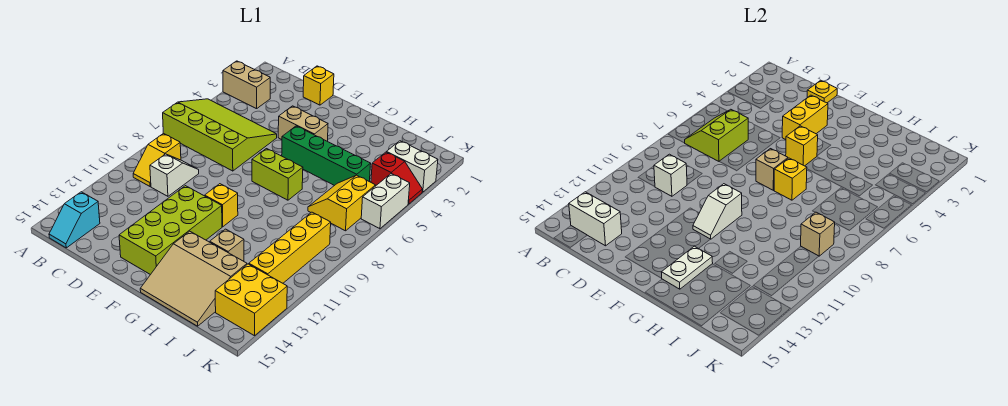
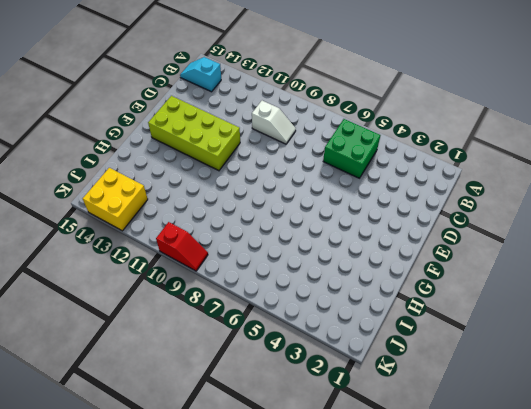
green 2x2 brick [323,119,380,178] -> lime 3x4 slope [163,99,277,171]
red 1x2 slope [156,222,208,271] -> red 1x2 slope turned to [371,152,422,204]
none -> tan 1x2 brick [223,61,270,109]
none -> yellow 1x2 slope [133,133,181,186]
none -> yellow 1x1 brick [303,66,334,105]
none -> tan 1x2 brick [278,106,328,141]

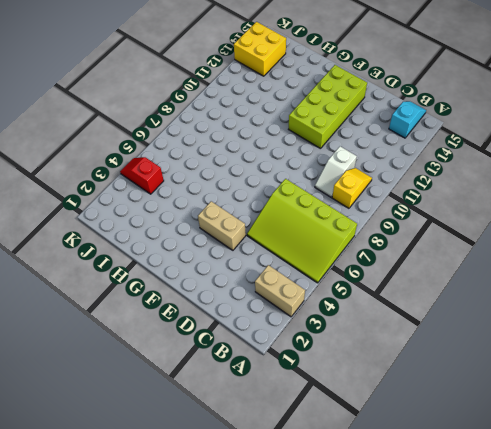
none -> yellow 1x1 brick [303,66,334,105]
none -> green 1x4 brick [282,126,371,186]
none -> lime 1x2 brick [252,149,303,200]
none -> yellow 1x1 brick [205,184,238,227]

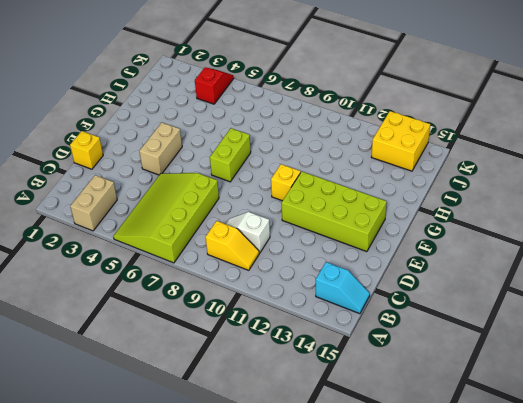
none -> green 1x4 brick [282,126,371,186]
none -> tan 3x3 slope [140,231,247,326]
none -> tan 1x1 brick [210,229,244,261]
none -> yellow 2x2 slope [308,175,376,231]

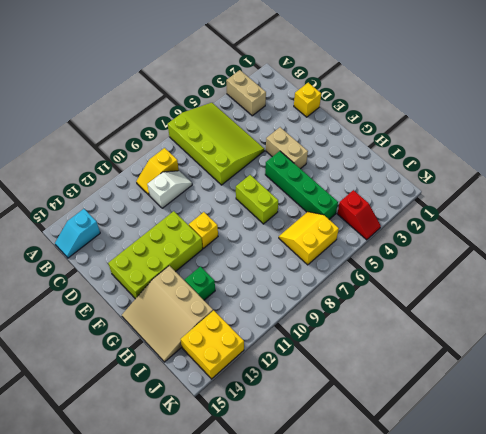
green 1x1 brick [185,266,215,300] -> tan 1x1 brick [210,229,244,261]
none -> white 1x2 brick [387,141,438,192]
none -> yellow 1x4 brick [249,212,331,283]
none -> white 1x2 brick [361,173,410,229]
none -> lime 2x2 slope [685,109,748,161]

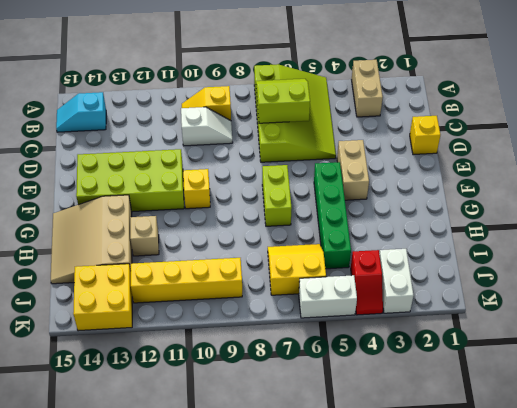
none -> white 1x2 brick [569,192,622,246]
none -> white 1x1 brick [654,154,687,196]
none -> yellow 1x1 plate [807,80,837,103]
none -> yellow 1x2 brick [782,95,828,140]

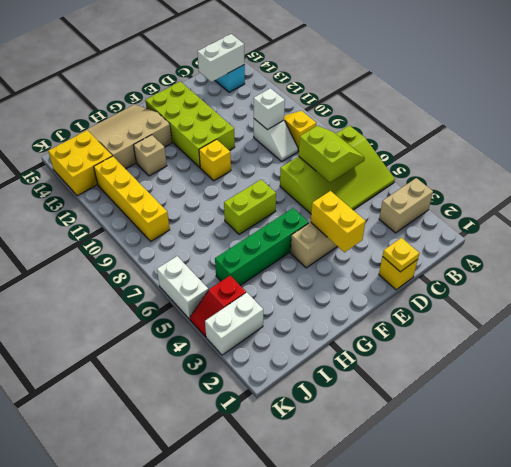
none -> yellow 2x2 slope [308,175,376,231]
none -> yellow 1x1 brick [786,126,818,166]
none -> tan 1x1 brick [756,149,788,190]
none -> white 1x2 slope [693,184,742,239]

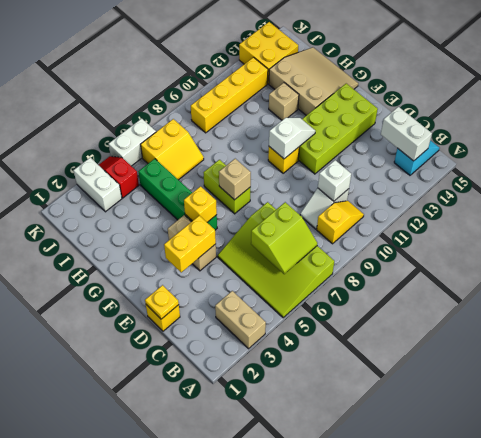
none -> yellow 1x1 brick [774,158,807,200]
none -> white 1x2 plate [661,246,713,289]
none -> tan 1x1 brick [801,212,835,256]

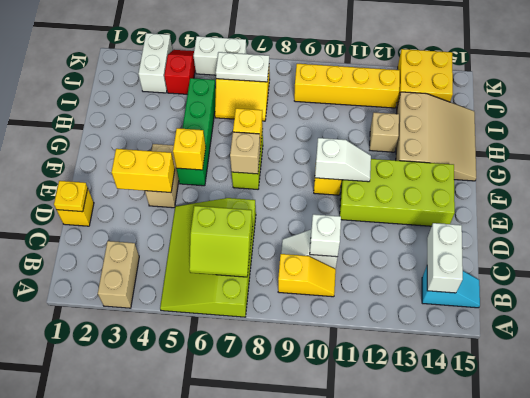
white 1x2 plate [216,52,269,82] -> white 1x2 plate moved to [661,246,713,289]
none -> tan 1x1 brick [801,212,835,256]

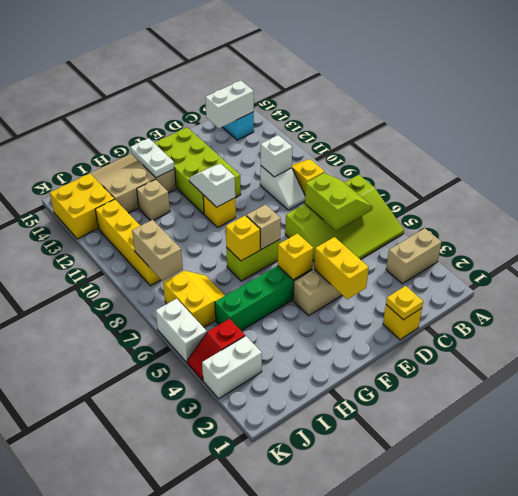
tan 1x2 brick [132,220,183,281] -> tan 1x1 brick [801,212,835,256]

